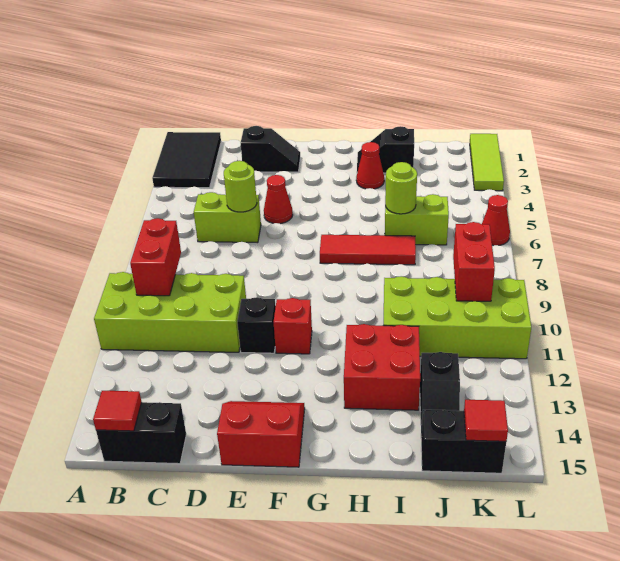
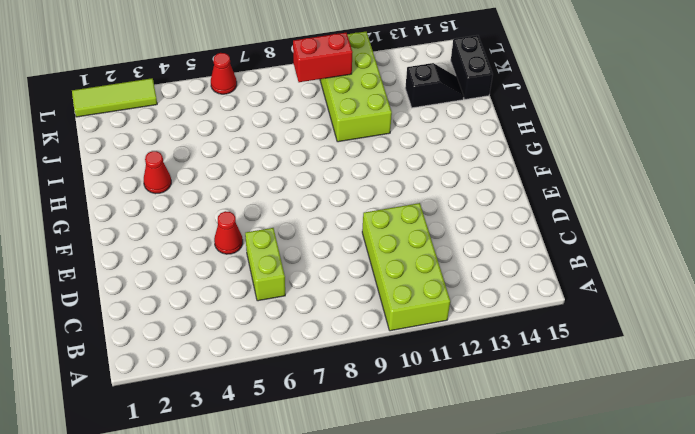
none -> black 2x3 tile [152,132,221,188]
none -> black 1x2 brick [96,402,186,464]
none -> black 1x2 slope [241,126,300,172]

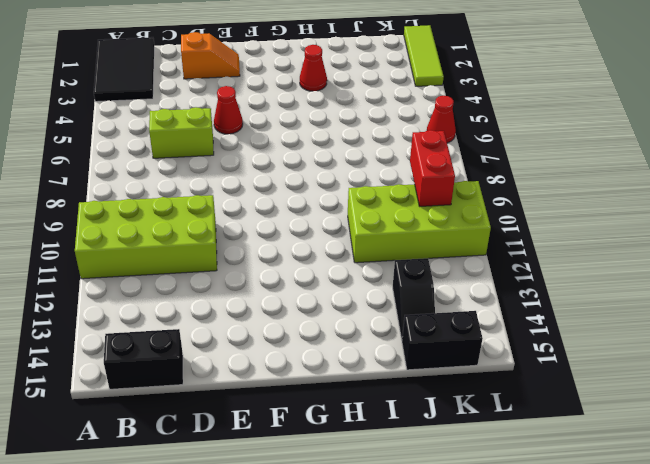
orange 1x2 slope [181,32,240,79] -> black 1x2 slope [241,126,300,172]
none -> black 1x1 brick [237,297,276,353]
none -> red 2x2 slope [217,401,305,467]
none -> red 1x1 brick [274,298,312,354]

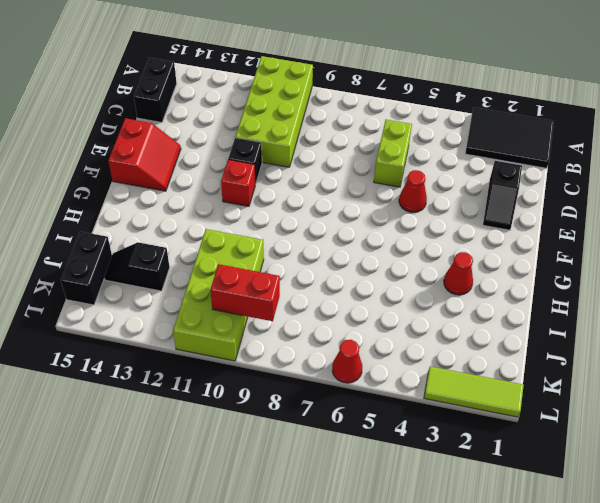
none -> red 1x3 tile [320,235,416,265]
none -> black 1x2 slope [357,126,414,173]
none -> red 2x2 brick [344,324,420,410]

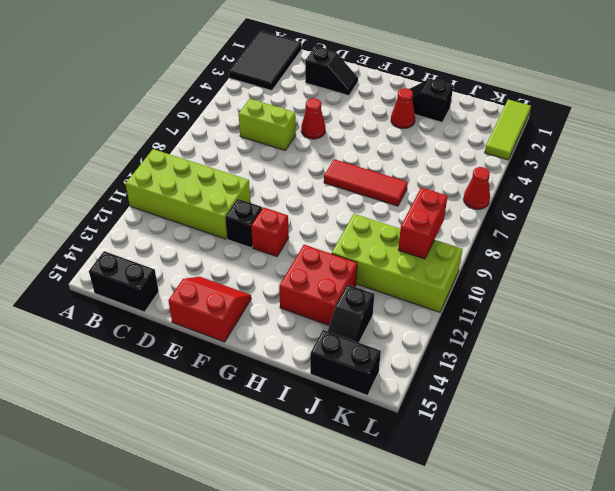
none -> lime 1x2 brick [385,194,449,245]
none -> red 1x2 brick [130,218,181,296]
none -> red 1x1 tile [93,391,142,431]

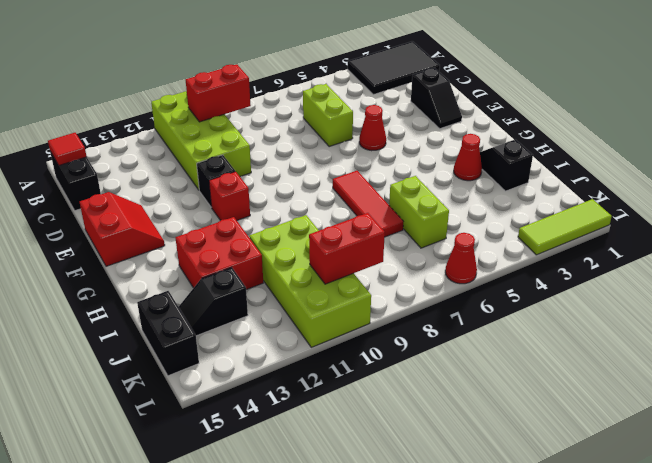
none -> lime 1x1 round brick [224,161,257,212]
none -> lime 1x1 round brick [385,162,417,214]
none -> red 1x1 tile [464,400,508,441]

